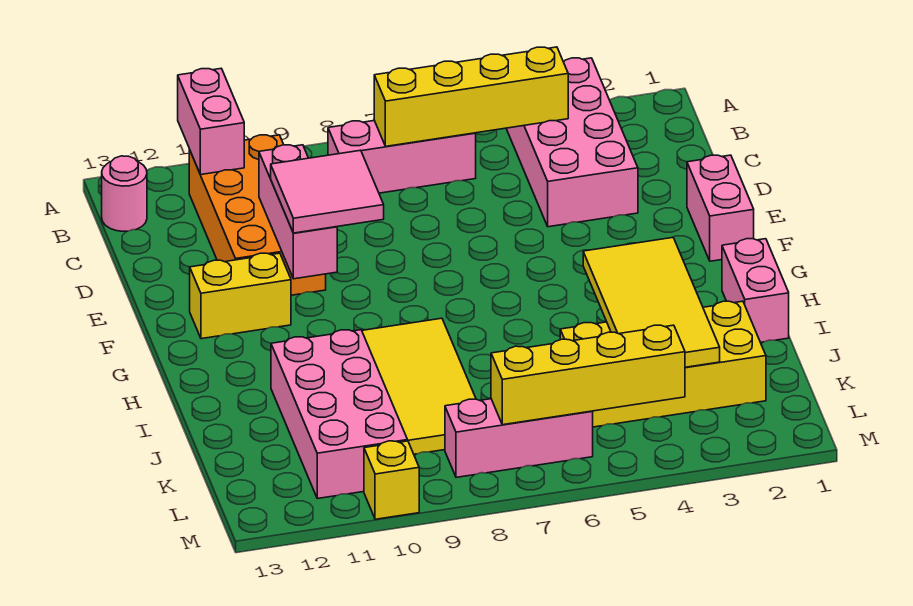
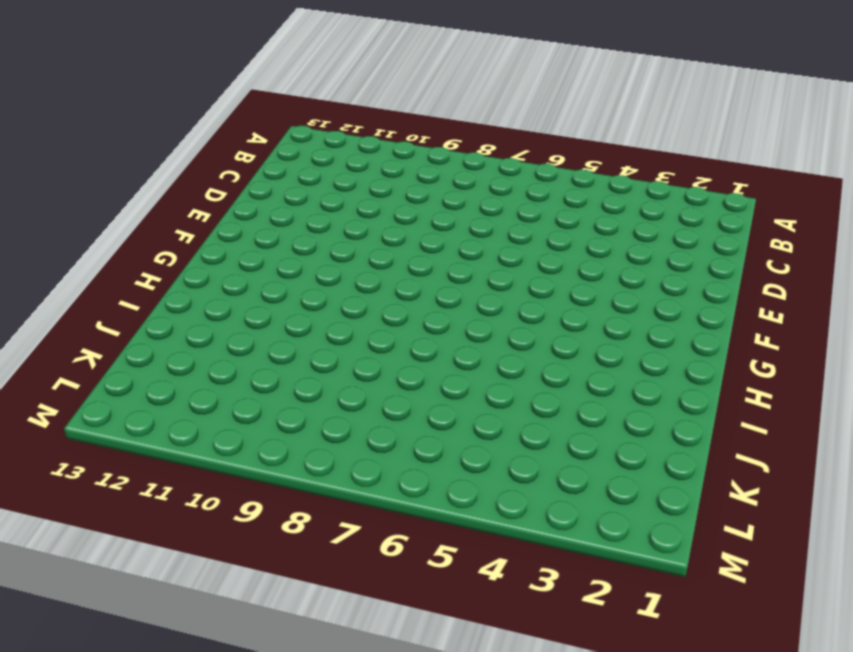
none -> pink 2x4 brick [506,58,638,227]
none -> pink 1x3 brick [328,121,476,193]
none -> orange 2x4 brick [189,135,326,295]

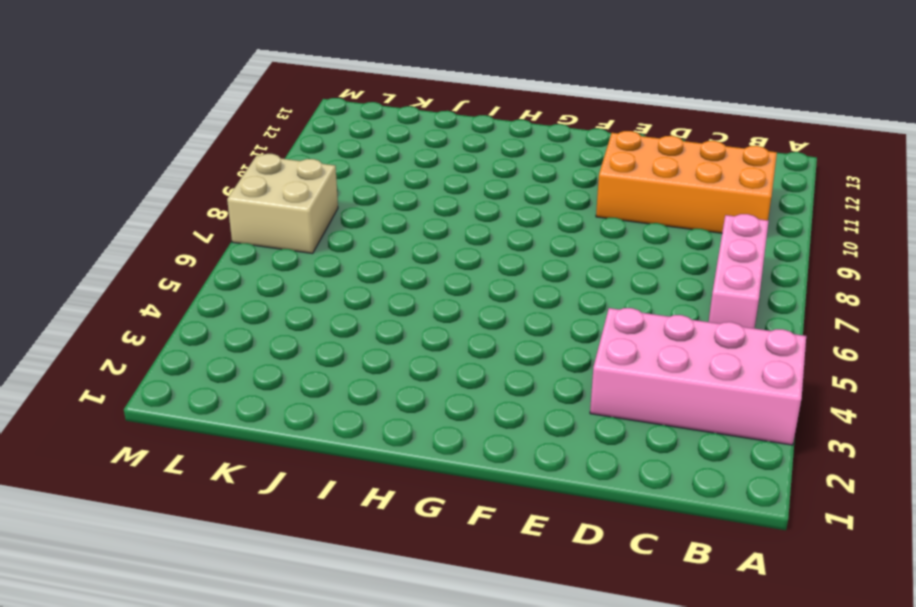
tan 2x2 brick [227,154,338,254] -> pink 1x3 brick [445,399,593,477]
none -> pink 1x1 round brick [102,156,147,231]
none -> pink 1x2 brick [687,155,754,261]
none -> yellow 1x2 brick [190,253,291,339]

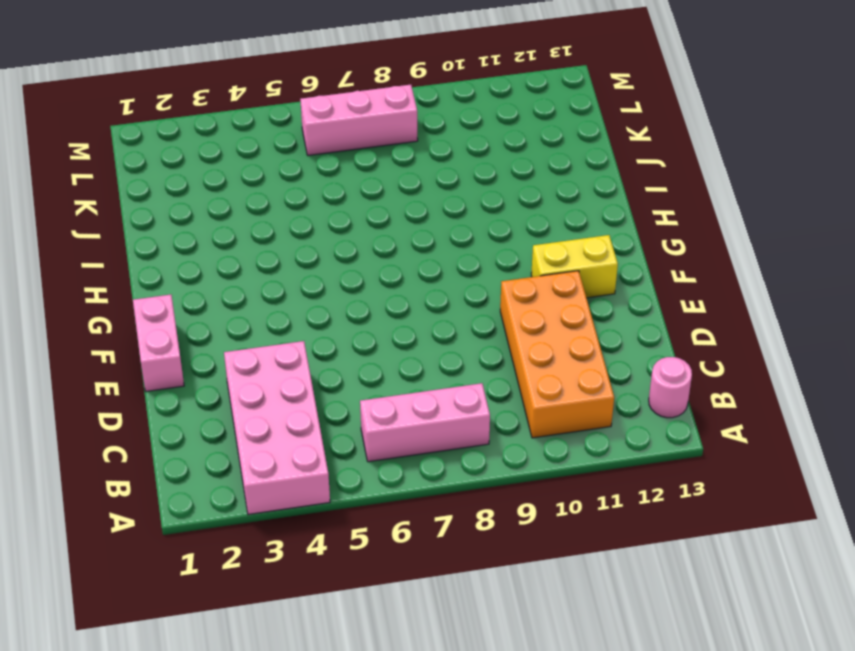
none -> pink 1x2 brick [722,239,789,342]
none -> yellow 2x4 tile [362,318,476,454]
none -> pink 2x4 brick [271,330,408,499]

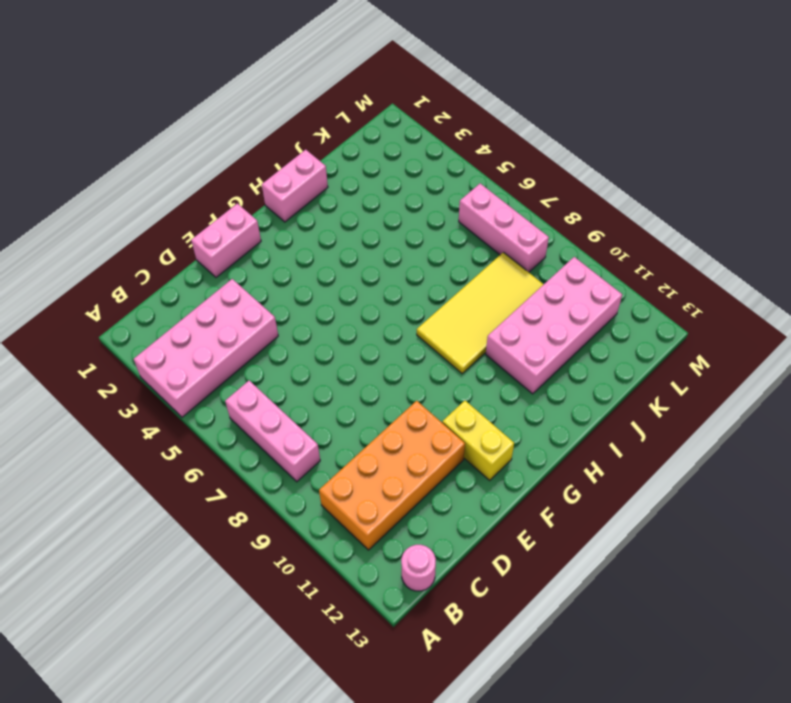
none -> yellow 2x4 brick [560,301,766,427]
none -> yellow 1x1 brick [364,441,419,519]
none -> pink 1x2 brick [178,69,244,175]

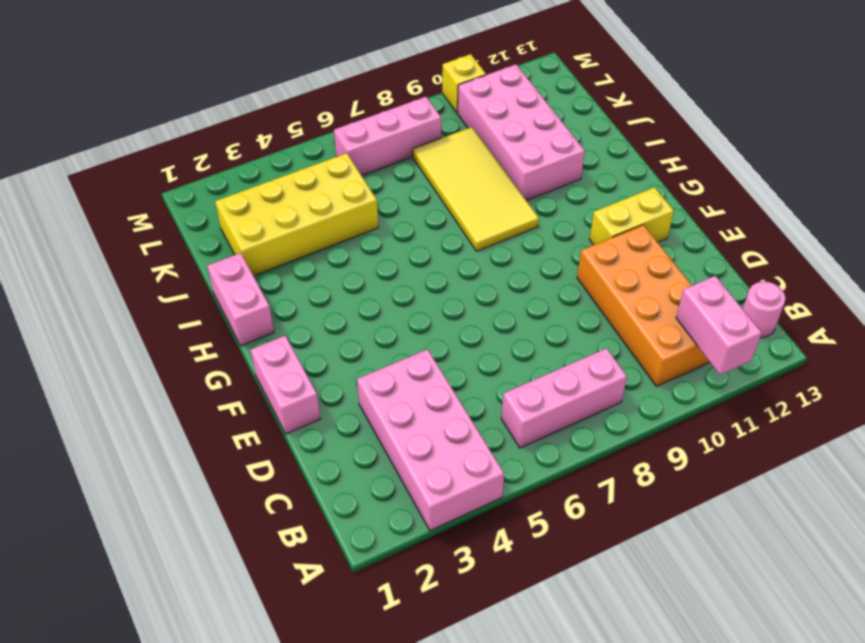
none -> yellow 1x4 brick [374,47,568,146]
none -> pink 1x3 brick [259,145,337,279]
none -> yellow 2x4 tile [583,238,720,367]

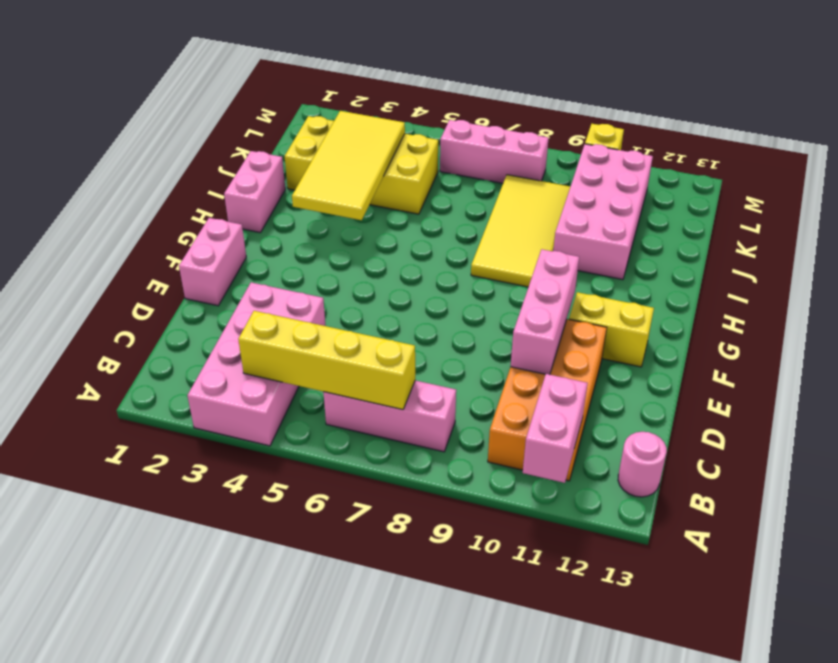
none -> yellow 1x4 brick [491,325,685,425]
none -> pink 2x2 tile [271,150,384,233]

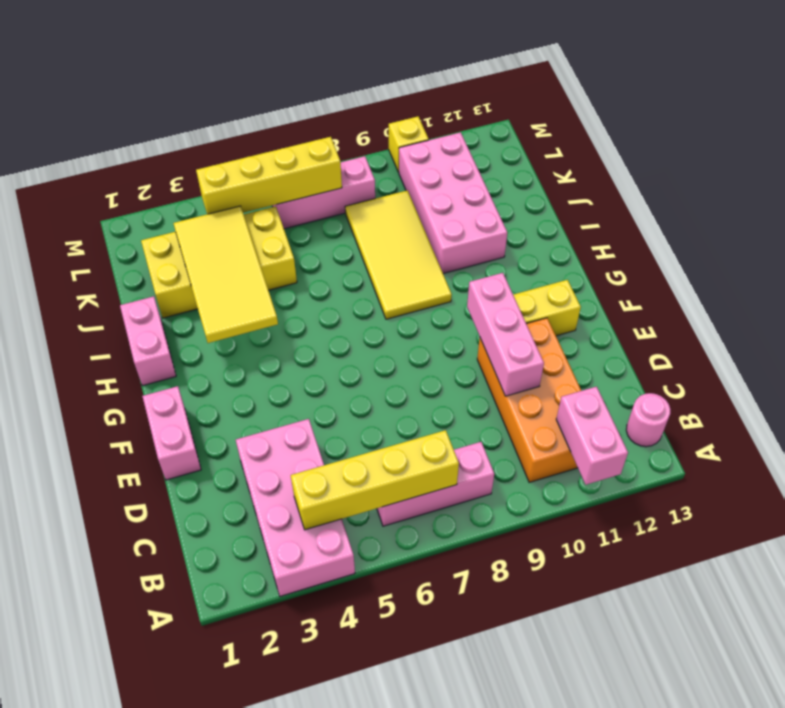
none -> pink 2x2 tile [271,150,384,233]

